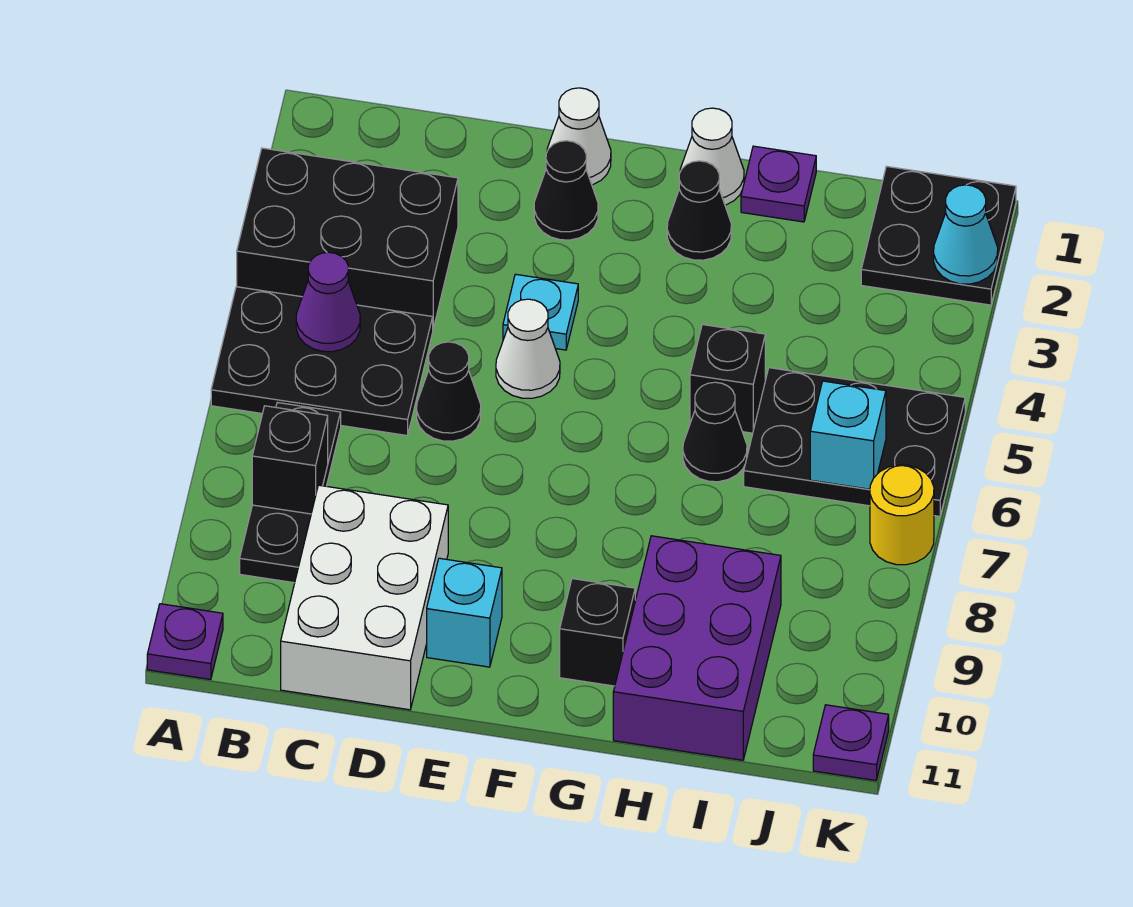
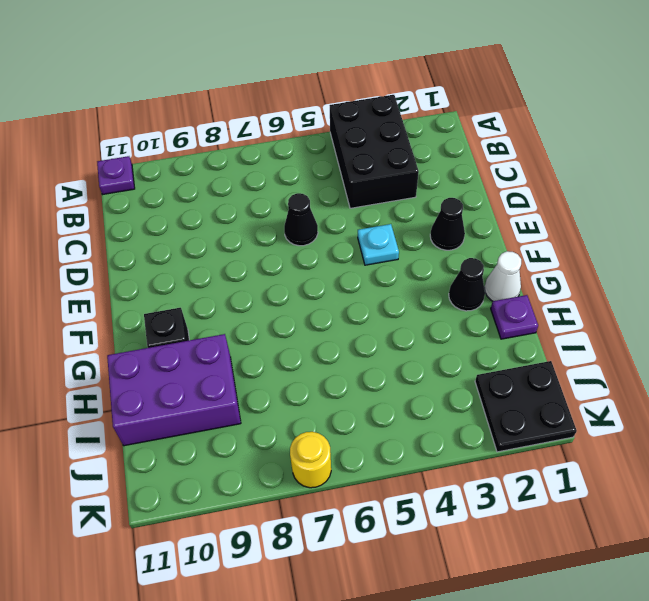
none -> black 2x3 plate [211,287,433,435]
none -> black 1x3 plate [240,402,341,583]
none -> white 2x3 brick [281,485,448,710]

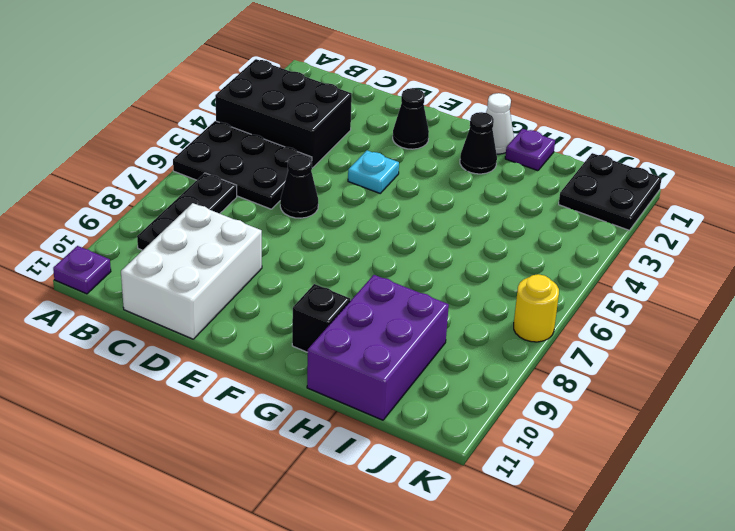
none -> white 1x1 cone [547,88,611,185]
none -> white 1x1 cone [496,299,560,398]
none -> cyan 1x1 brick [427,558,502,667]

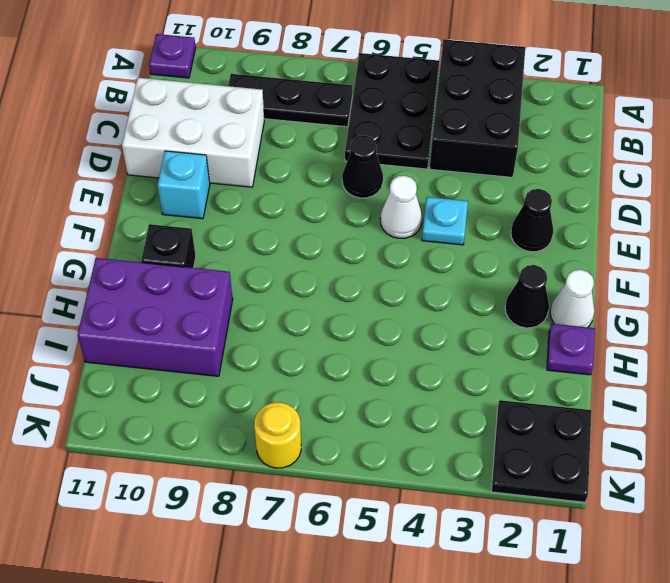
none -> white 1x1 cone [547,88,611,185]
none -> black 1x1 brick [690,325,765,433]
none -> black 1x1 cone [683,382,747,482]

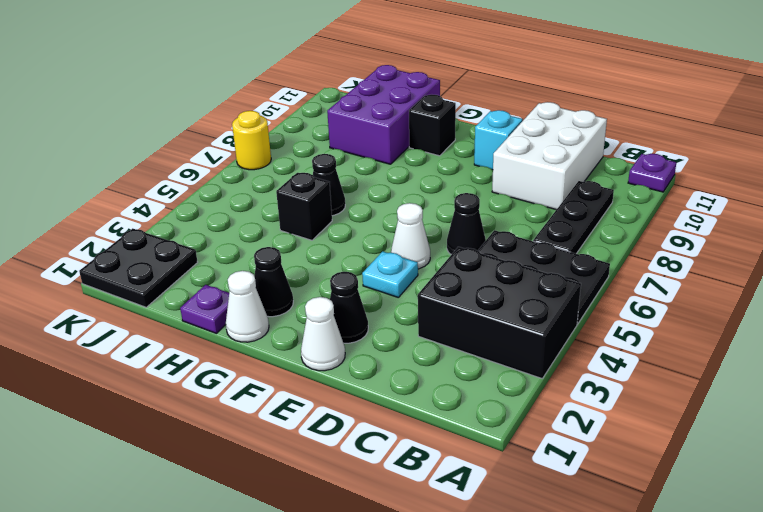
none -> black 2x3 plate [744,368,965,516]
none -> purple 1x1 plate [813,705,889,780]
none -> purple 1x1 cone [296,252,360,352]

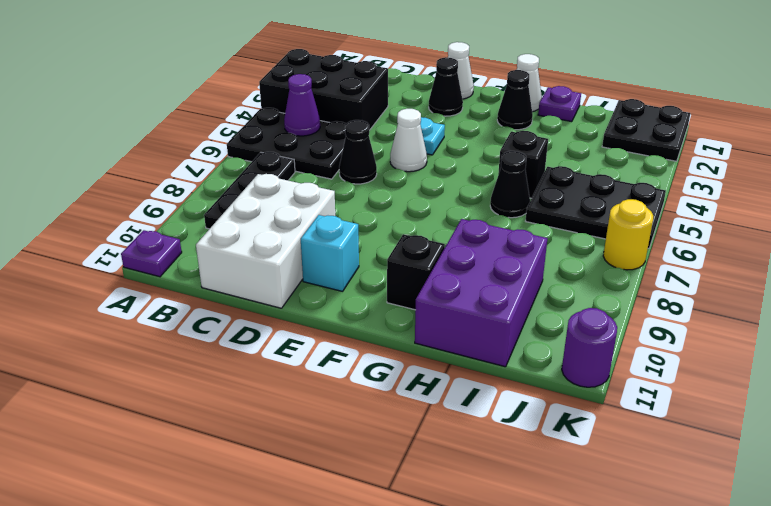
purple 1x1 round brick [562,308,617,387] -> purple 1x1 plate [813,705,889,780]
none -> black 1x1 brick [252,406,328,514]
none -> cyan 1x1 brick [810,381,886,489]
none -> cyan 1x1 cone [934,185,998,284]

